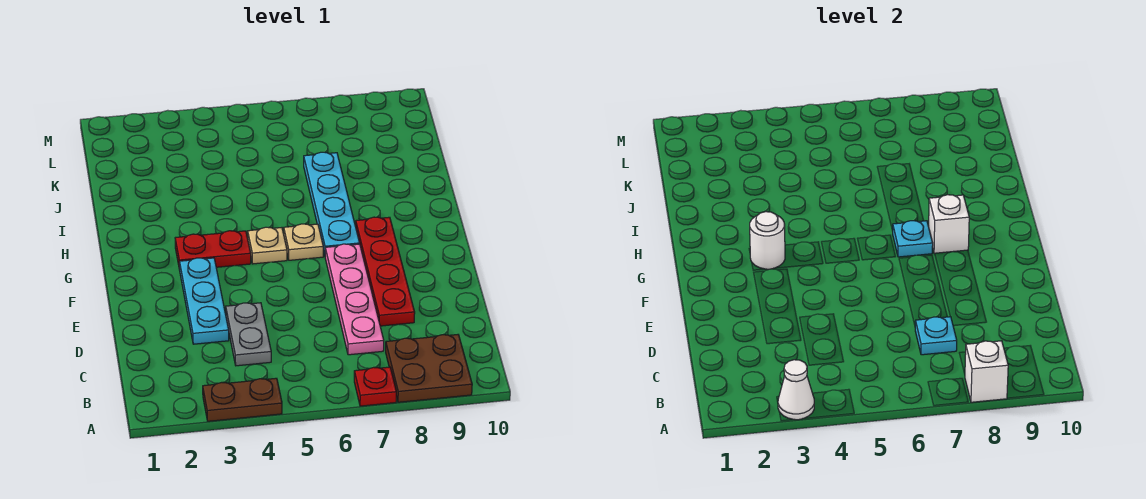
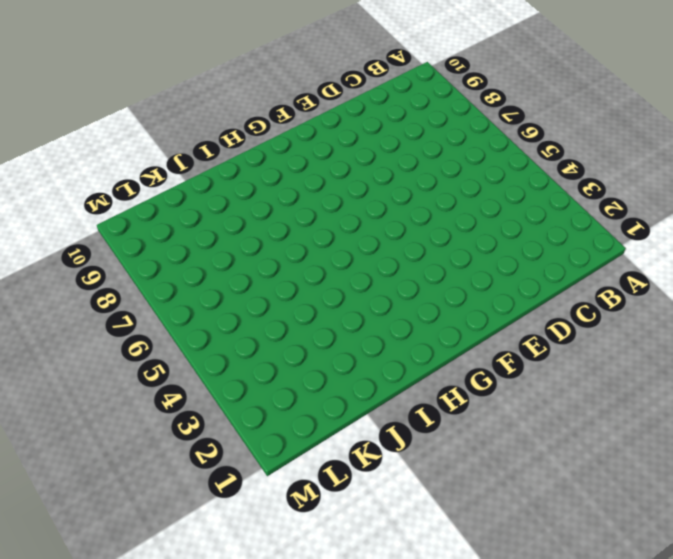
none -> brown 1x2 plate [203,378,282,421]
none -> red 1x1 plate [354,367,396,406]
none -> brown 2x2 plate [386,335,472,402]

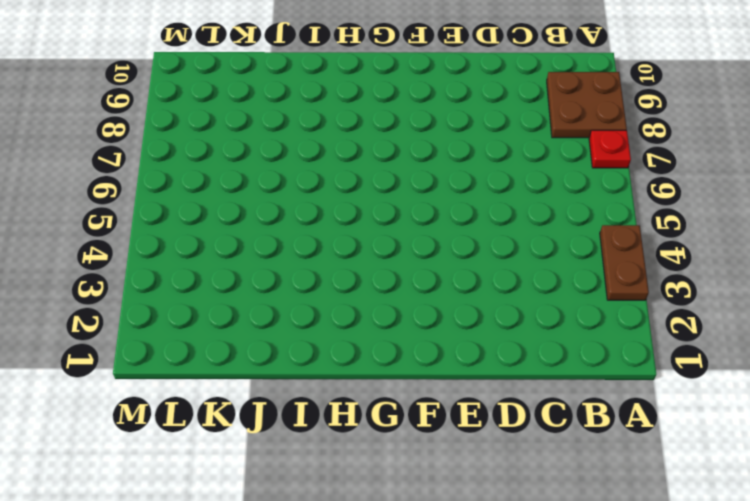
none -> grey 1x2 plate [226,303,271,366]
none -> pink 1x4 plate [325,244,384,355]
none -> cyan 1x3 plate [180,258,229,344]

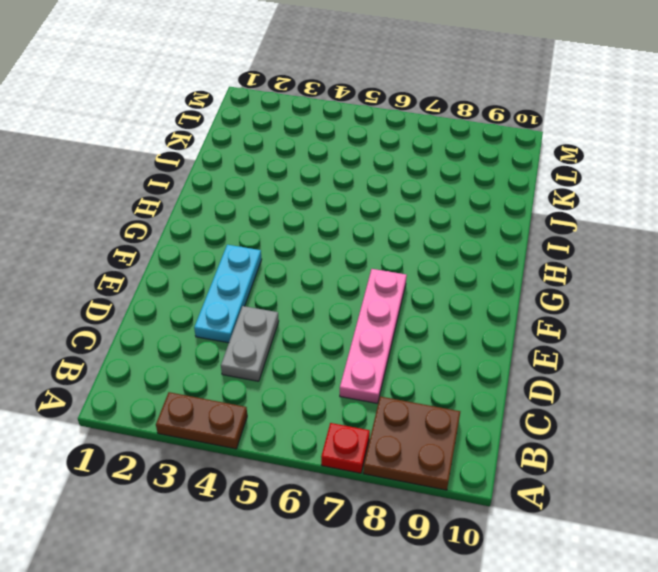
none -> red 1x4 plate [356,217,415,326]
none -> red 1x2 plate [175,231,251,270]
none -> tan 1x1 plate [248,227,287,264]

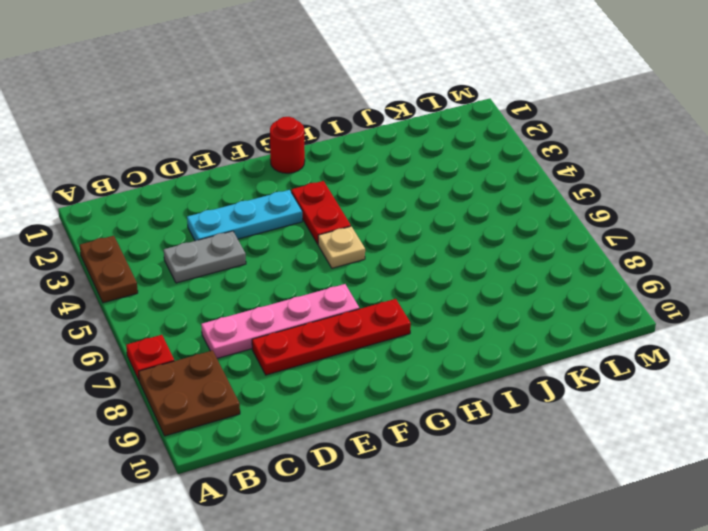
red 1x1 round brick [270,117,305,173] -> none
none -> tan 1x1 plate [284,224,323,260]
none -> cyan 1x4 plate [304,152,360,255]
none -> white 1x1 cone [778,360,814,420]

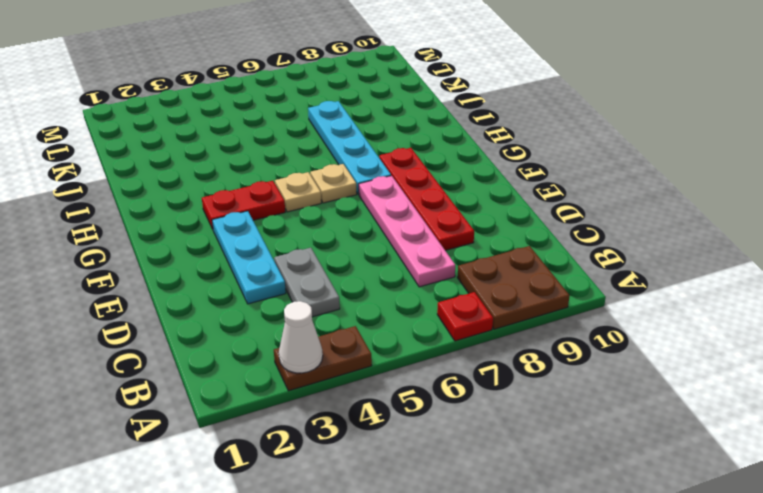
none -> white 1x1 brick [965,341,1008,402]
none -> cyan 1x1 plate [915,317,957,355]
none -> white 1x1 round brick [750,212,785,269]

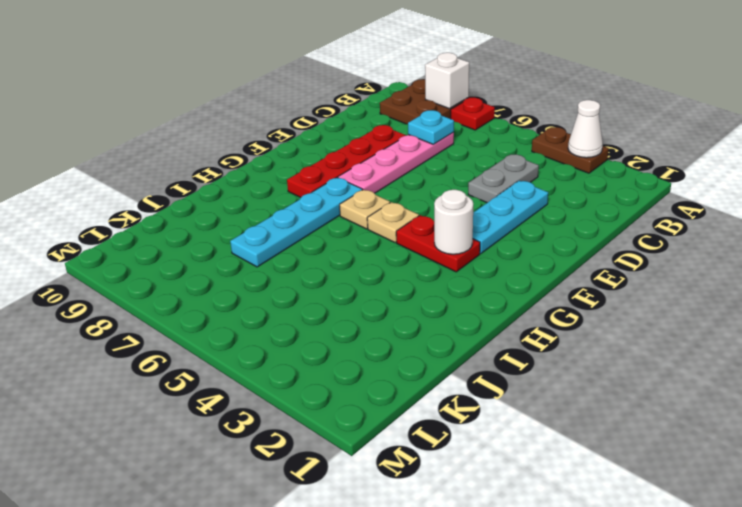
none -> cyan 1x1 plate [893,221,933,257]
none -> white 1x1 brick [929,195,969,254]

